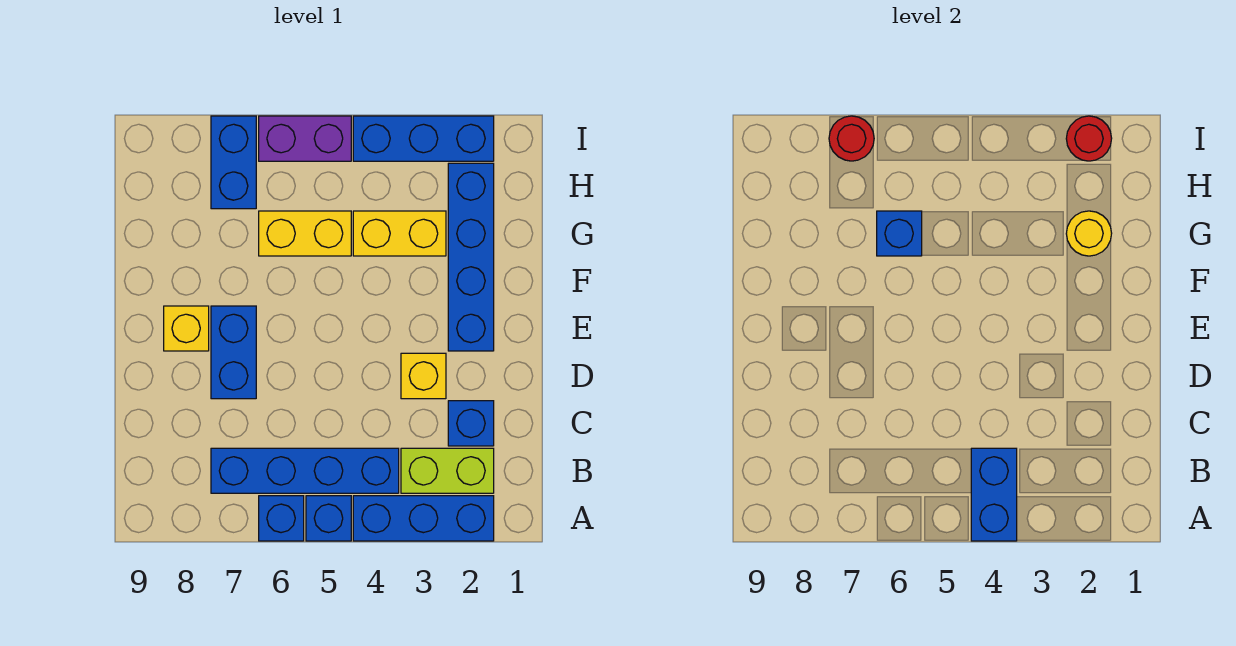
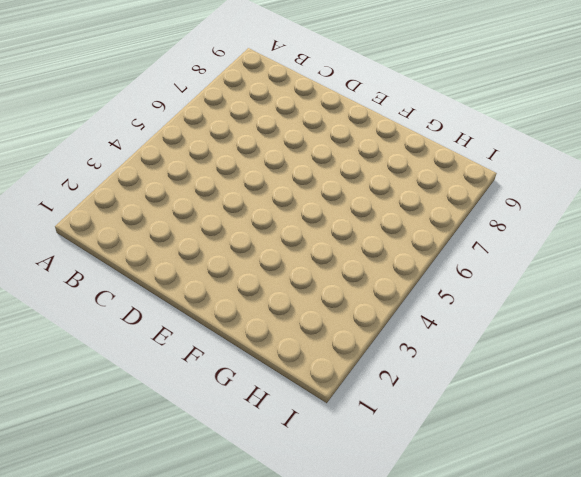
none -> blue 1x3 brick [353,496,494,541]
none -> blue 1x1 brick [306,496,351,541]
none -> blue 1x1 brick [259,496,304,541]

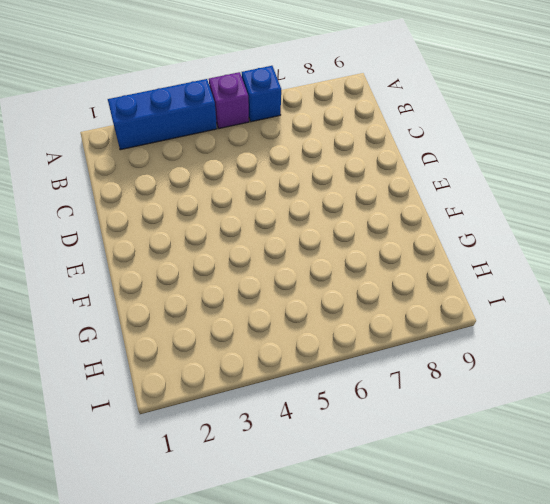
purple 1x1 brick [209,72,249,129] -> blue 1x1 brick [306,496,351,541]
none -> lime 1x2 brick [401,448,494,493]
none -> blue 1x4 brick [211,448,399,493]
none -> blue 1x1 brick [448,401,494,446]

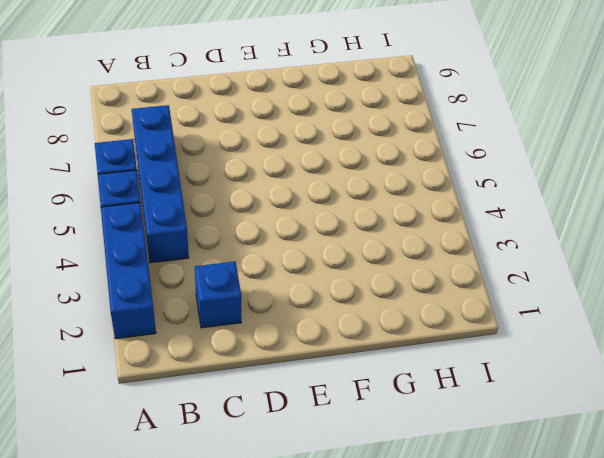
none -> lime 1x2 brick [401,448,494,493]
none -> yellow 1x1 brick [401,353,446,399]
none -> blue 1x2 brick [211,306,256,399]

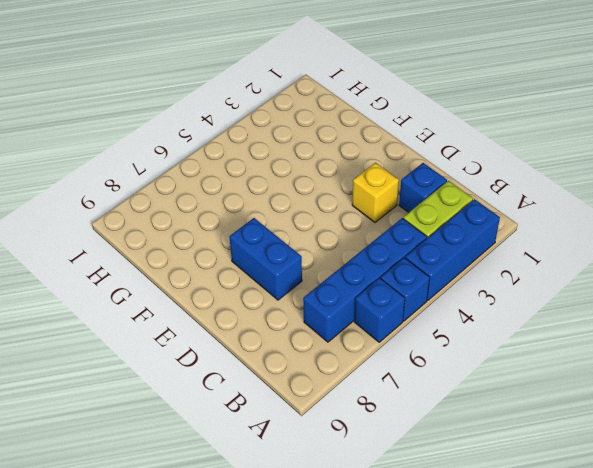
none -> blue 1x4 brick [448,163,494,351]
none -> yellow 1x1 brick [164,306,209,351]
none -> yellow 1x2 brick [353,211,446,256]

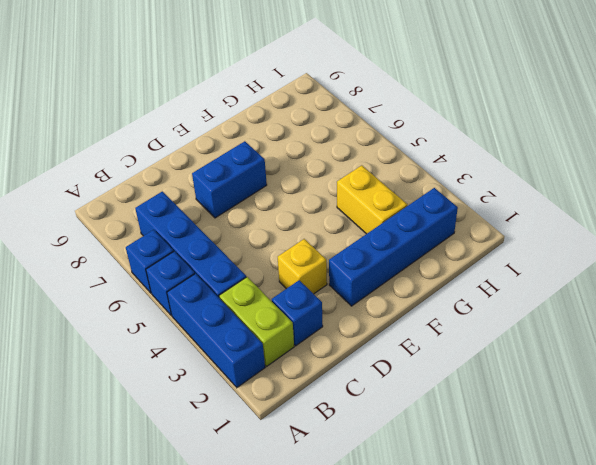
none -> yellow 1x1 brick [164,306,209,351]
none -> yellow 1x2 brick [259,211,351,256]
none -> blue 1x2 brick [211,116,256,209]

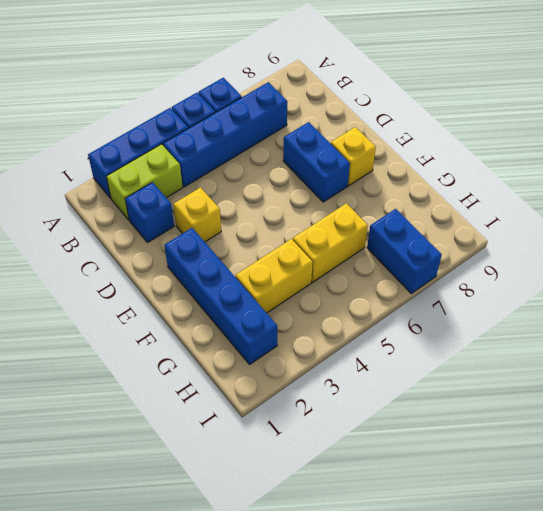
none -> blue 1x3 brick [353,116,494,161]
none -> purple 1x2 brick [259,116,351,161]
none -> blue 1x2 brick [971,448,1017,541]

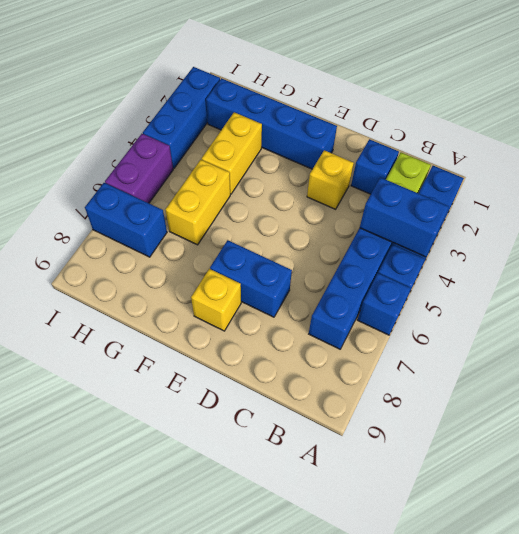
none -> yellow 1x1 round brick [1066,211,1112,256]
none -> blue 1x1 brick [877,211,922,256]
none -> red 1x1 round brick [1066,116,1112,161]

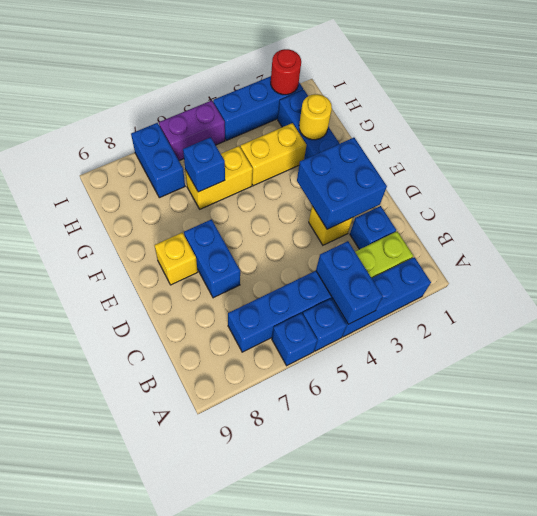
blue 2x2 brick [297,138,387,229] -> none
none -> red 1x1 round brick [829,116,874,161]

